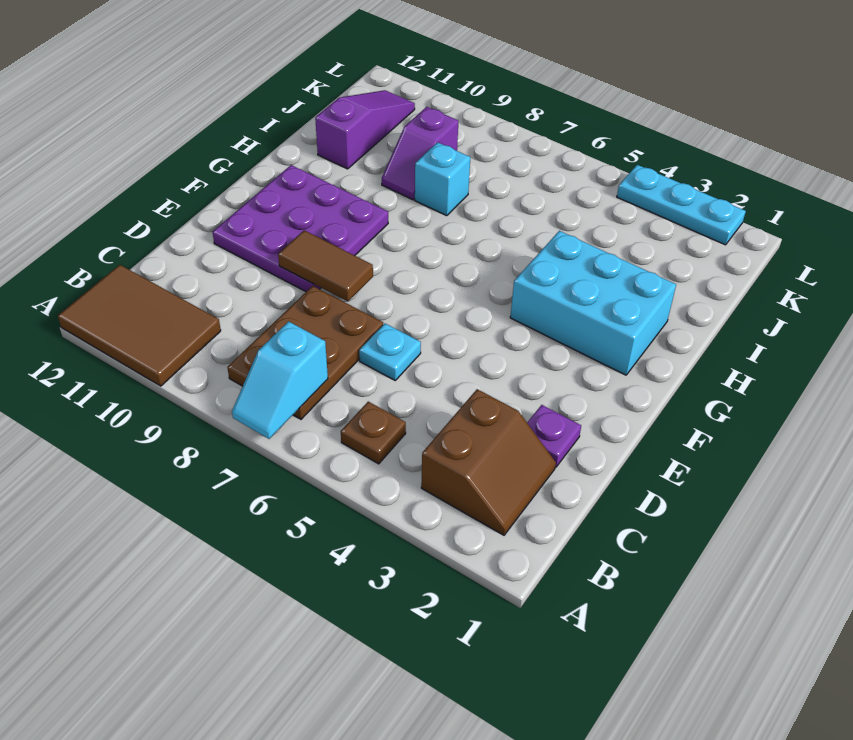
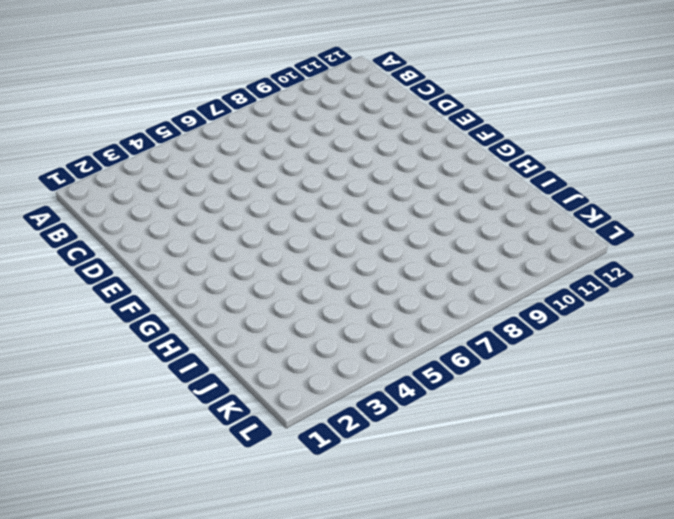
none -> brown 2x3 tile [58,265,221,386]
none -> brown 2x2 slope [421,389,556,535]
none -> brown 1x1 plate [341,402,406,464]

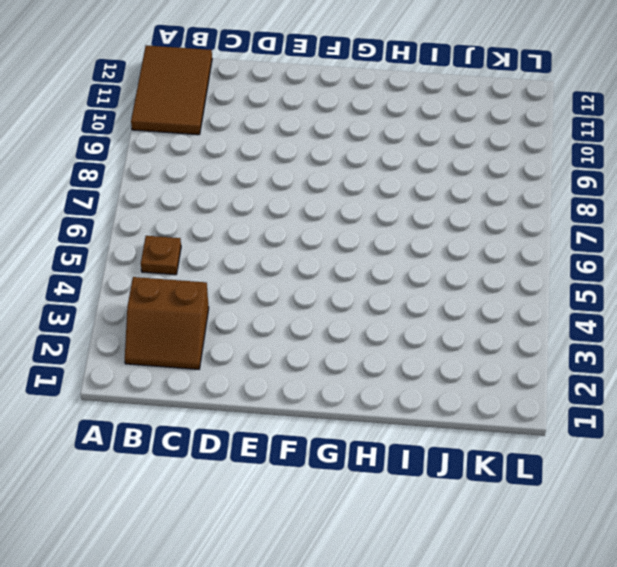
none -> brown 2x3 plate [227,286,383,419]
none -> purple 1x1 plate [527,405,581,467]
none -> cyan 1x1 plate [359,324,421,380]

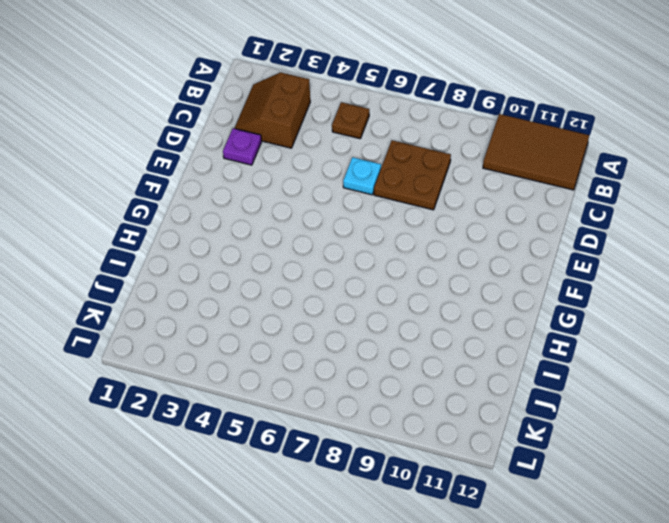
brown 2x2 plate [374,140,451,210] -> brown 2x3 plate [227,286,383,419]
none -> purple 3x3 plate [213,165,388,292]
none -> cyan 2x3 brick [510,231,676,375]
none -> cyan 1x1 brick [415,142,470,216]

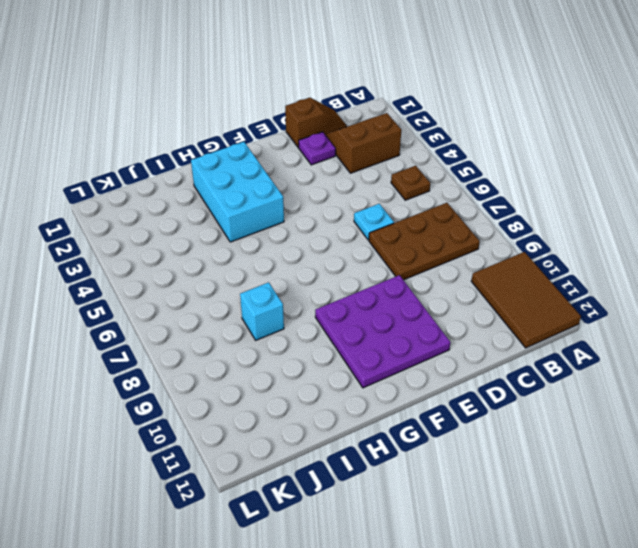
brown 1x2 slope [285,98,347,148] -> none
none -> purple 1x2 slope [382,107,458,200]
none -> purple 1x3 slope [315,90,415,169]
none -> cyan 1x3 plate [617,165,746,245]

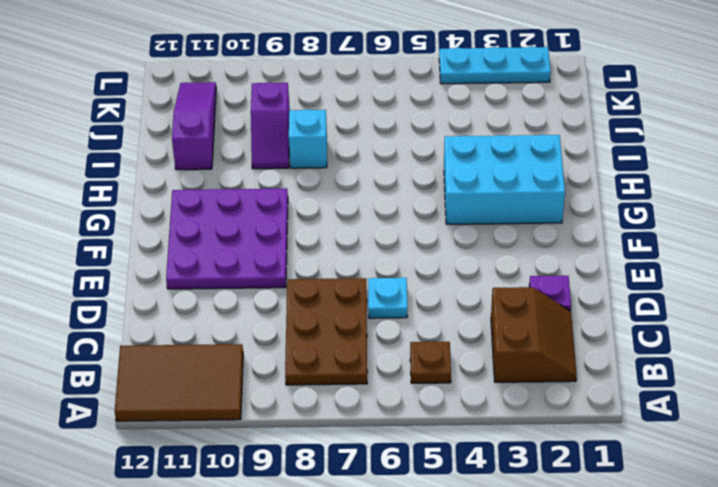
none -> cyan 1x2 slope [232,321,328,439]
none -> brown 1x2 tile [278,230,373,302]

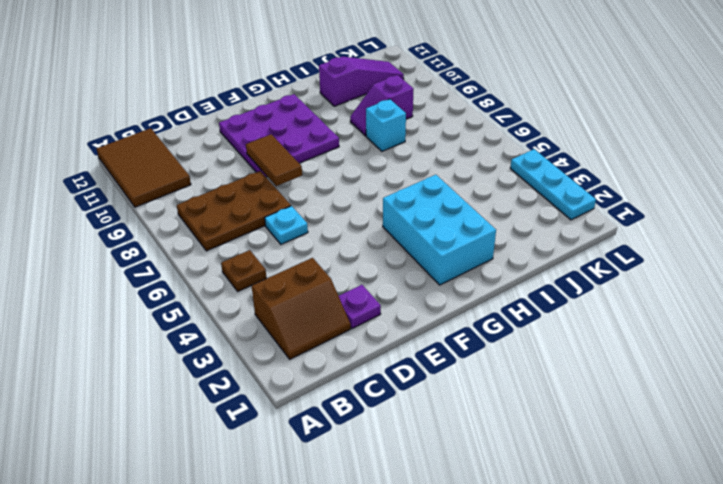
none -> cyan 1x2 slope [232,321,328,439]

